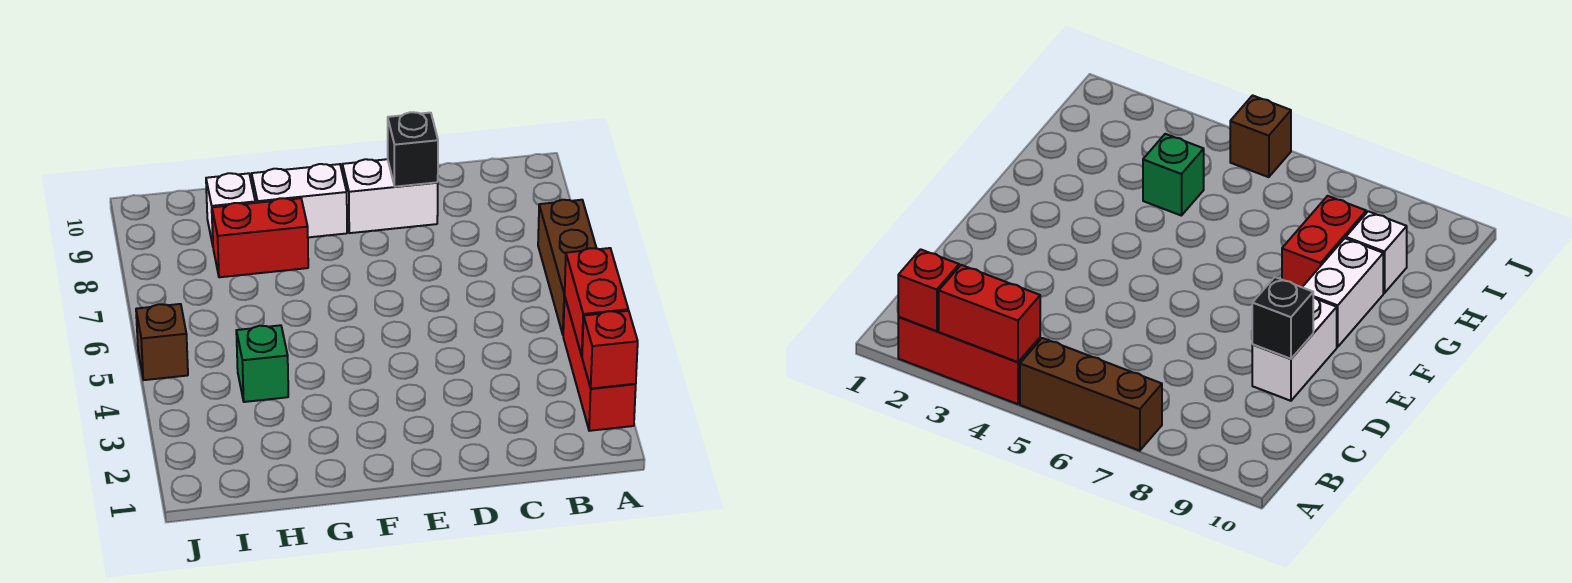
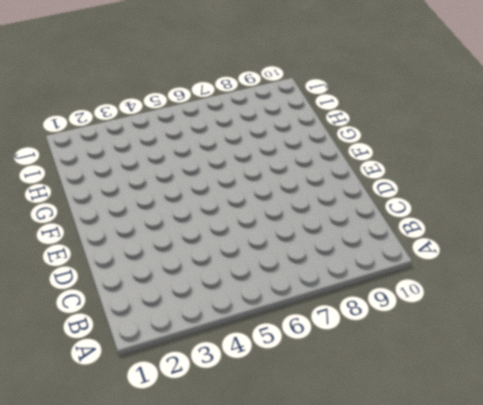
none -> red 1x3 brick [563,297,636,431]
none -> brown 1x3 brick [538,200,597,334]

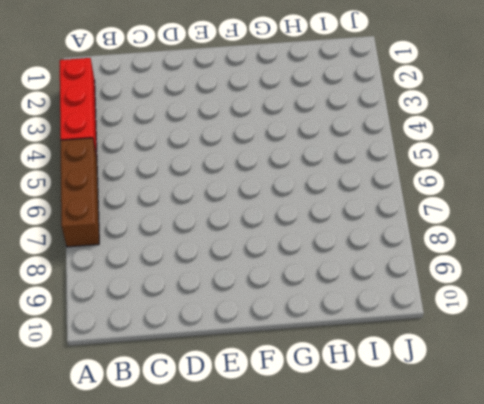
none -> white 1x2 brick [342,159,438,233]
none -> white 1x2 brick [252,164,347,237]

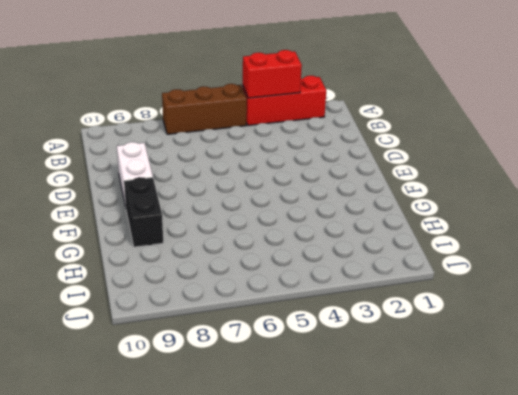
black 1x2 brick [124,177,163,247] -> white 1x2 brick [252,164,347,237]
none -> red 1x2 brick [212,198,308,277]
none -> green 1x1 brick [236,325,288,402]

